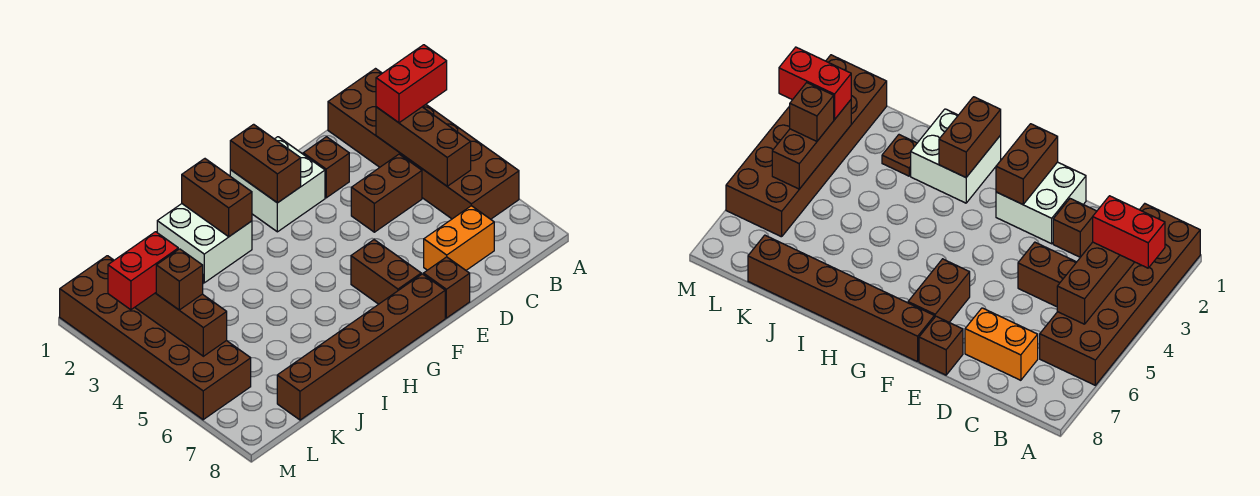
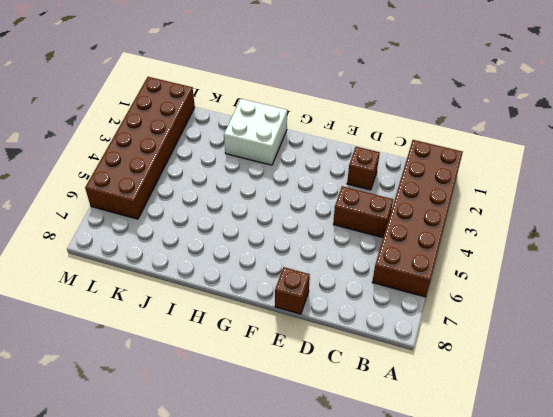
none -> orange 1x2 brick [424,206,494,270]
none -> white 2x2 brick [230,137,325,232]
none -> brown 1x2 brick [351,240,421,304]

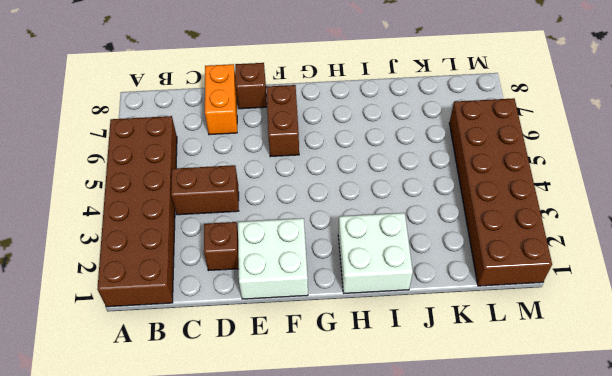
orange 1x2 brick [205,64,237,135] -> orange 1x2 brick turned to [424,206,494,270]
none -> brown 1x6 brick [277,274,445,420]
none -> brown 1x1 plate [882,135,917,176]
none -> brown 1x3 brick [376,107,471,186]

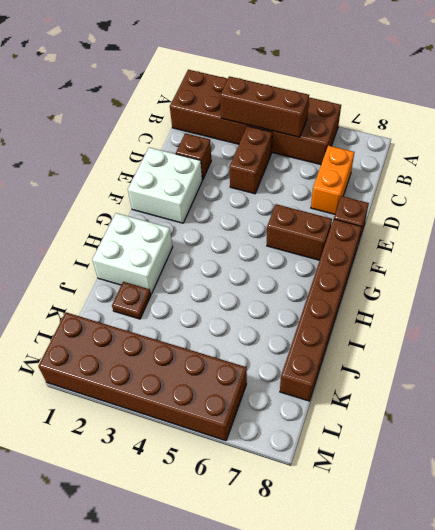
none -> brown 1x2 brick [230,124,301,203]
none -> brown 1x2 brick [182,159,252,237]
none -> brown 1x3 brick [135,293,227,356]

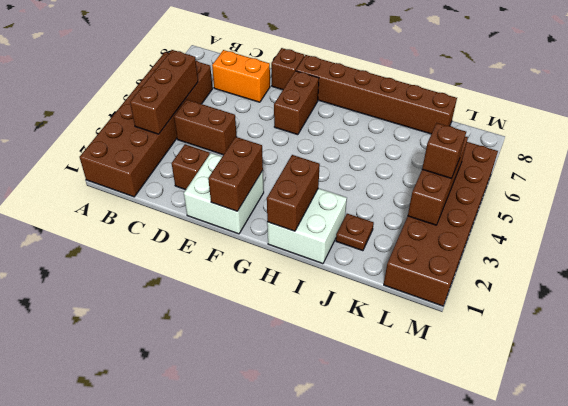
none -> red 1x2 brick [376,45,447,123]
none -> red 1x2 brick [108,232,178,310]

